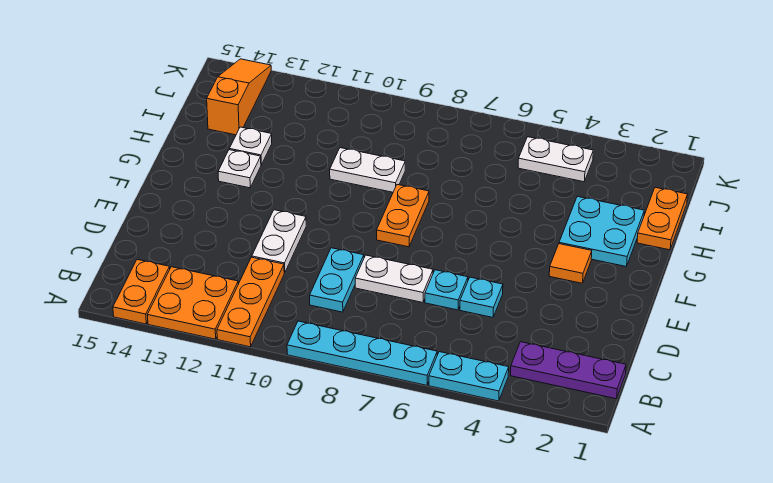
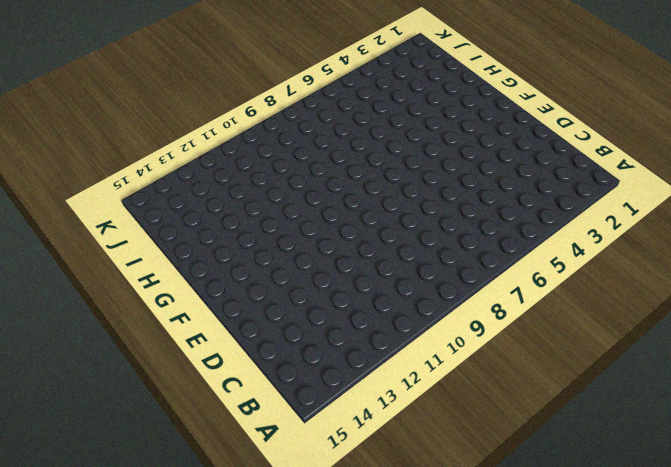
none -> cyan 1x2 plate [429,352,509,401]
none -> cyan 1x4 plate [287,321,437,385]
none -> orange 1x3 plate [217,257,284,347]

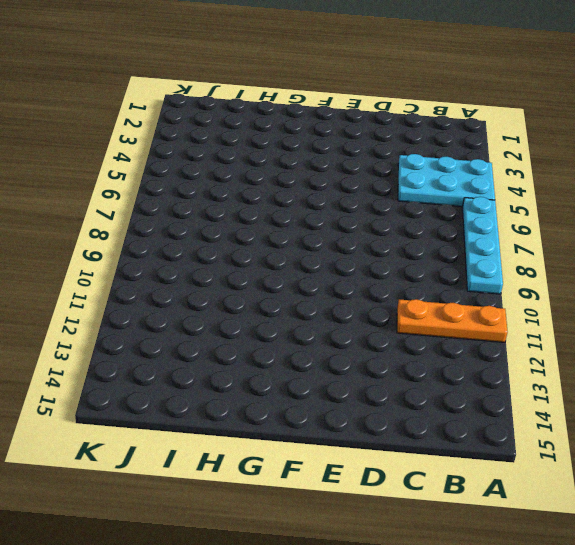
cyan 2x3 plate [398,154,495,207] -> cyan 1x2 plate [429,352,509,401]
none -> orange 2x2 plate [148,267,238,339]
none -> orange 1x2 plate [113,259,170,324]
none -> purple 1x3 plate [511,342,626,399]

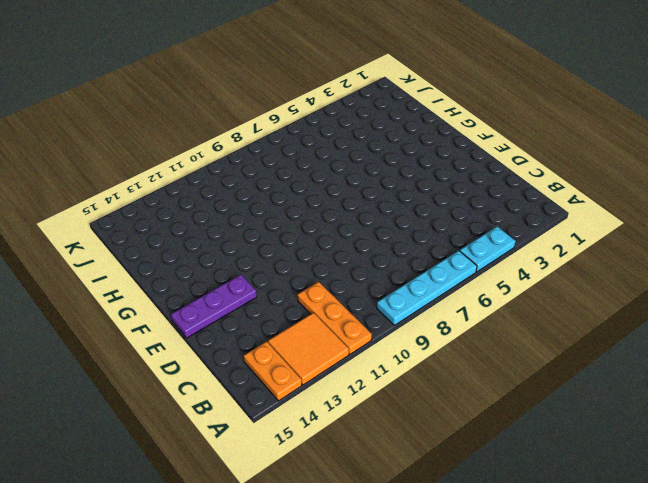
orange 2x2 tile [268,313,349,385] -> orange 2x2 plate [148,267,238,339]
purple 1x3 plate [171,275,257,338] -> purple 1x3 plate moved to [511,342,626,399]
none -> cyan 1x2 plate [310,248,364,312]
none -> cyan 1x1 plate [460,277,503,317]
none -> cyan 1x1 plate [425,270,468,310]

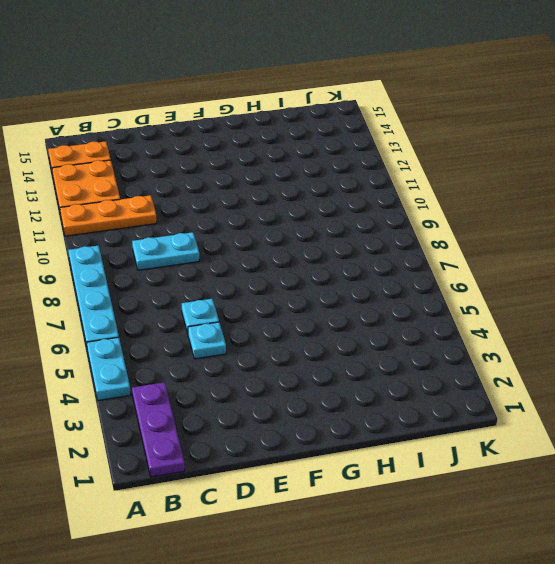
none -> white 1x2 plate [355,255,433,303]
none -> white 1x2 plate [252,210,306,273]
none -> orange 1x1 tile [549,244,592,283]

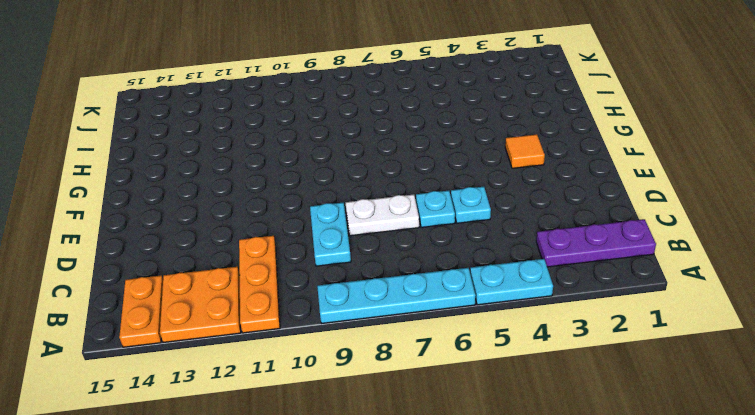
none -> white 1x2 plate [252,210,306,273]
none -> orange 1x2 plate [377,185,429,247]
none -> cyan 2x2 plate [559,196,644,266]

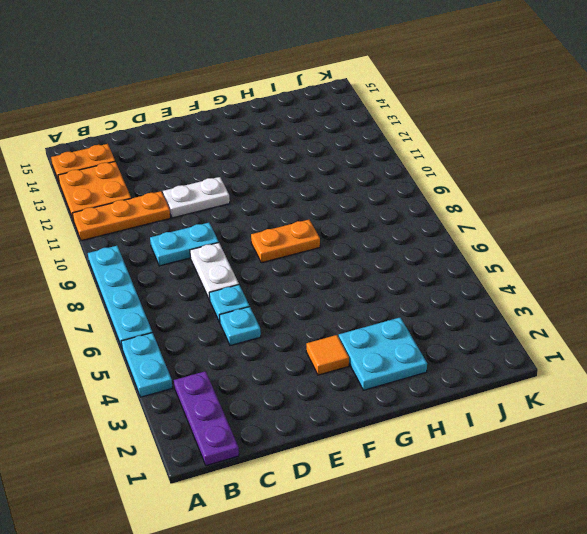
none -> white 1x1 plate [218,150,261,188]
none -> orange 1x2 plate [637,187,688,250]
none -> white 1x2 plate [330,148,405,192]

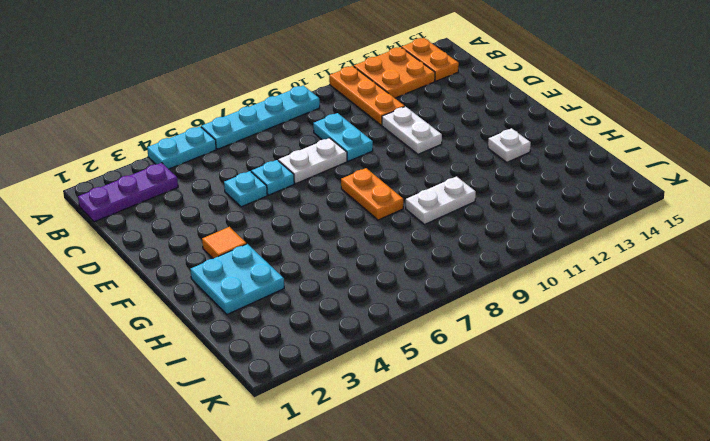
none -> orange 1x2 plate [637,187,688,250]
none -> white 1x1 plate [229,127,272,165]
none -> orange 1x3 slope [207,59,271,135]

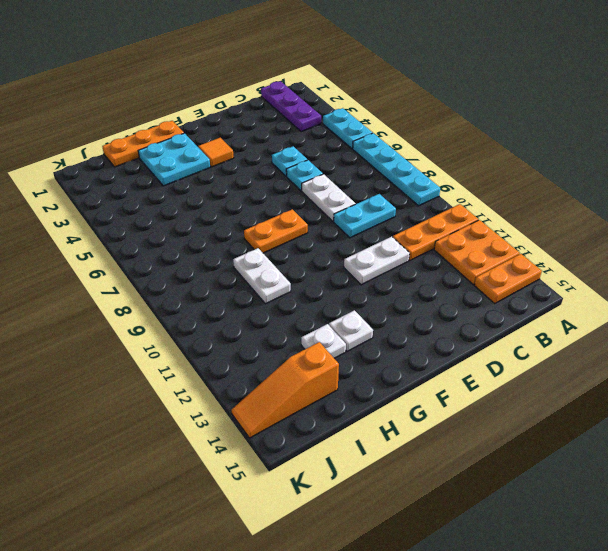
orange 1x3 plate [102,121,184,167] -> orange 1x2 plate [637,187,688,250]
none -> white 1x2 plate [518,137,593,182]

